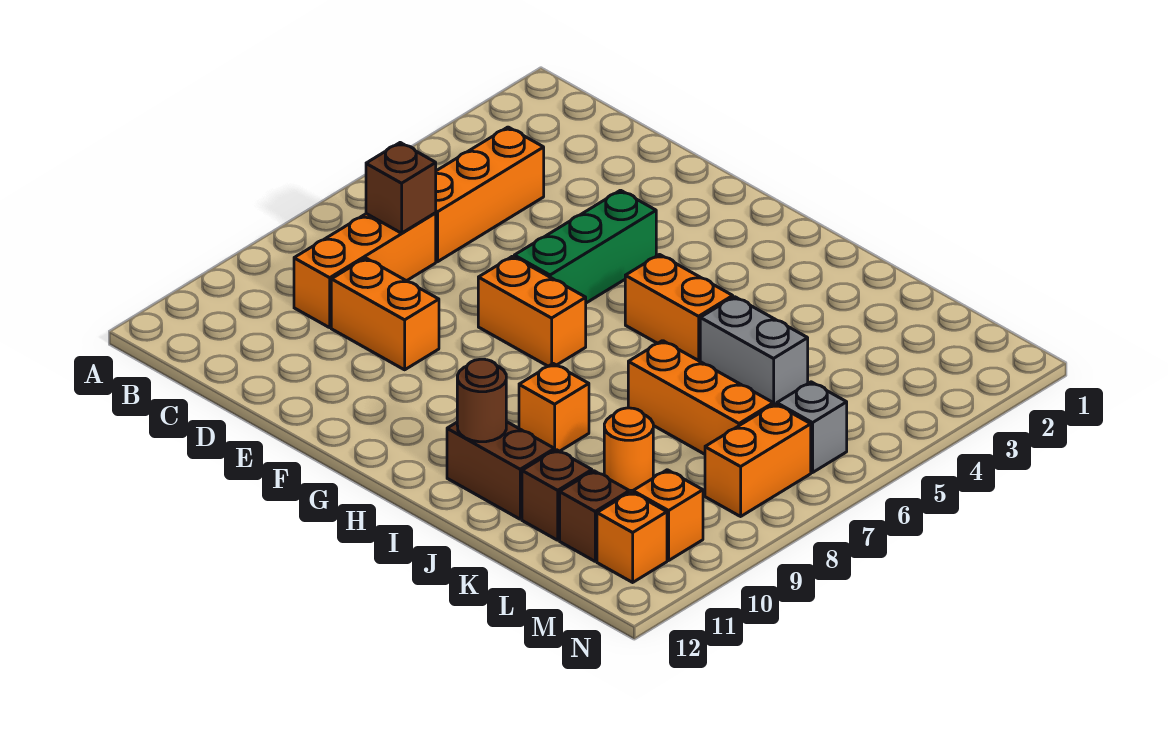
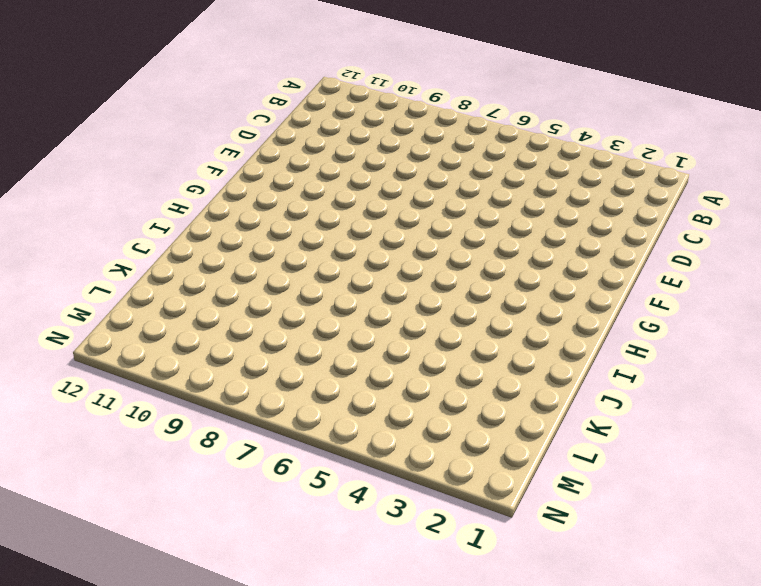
none -> orange 1x3 brick [436,127,544,262]
none -> orange 1x3 brick [294,213,436,328]
none -> orange 1x2 brick [331,258,439,370]

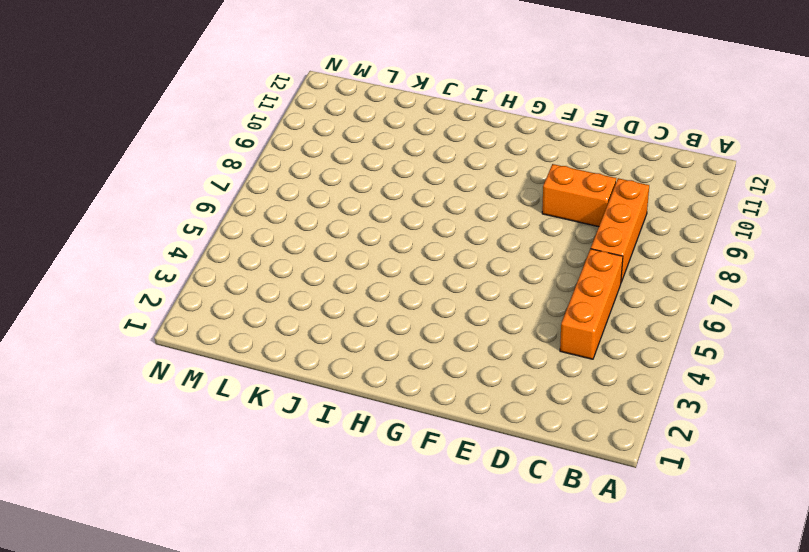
none -> green 1x3 brick [514,190,656,303]
none -> orange 1x2 brick [478,256,586,366]
none -> orange 1x2 brick [625,255,733,361]

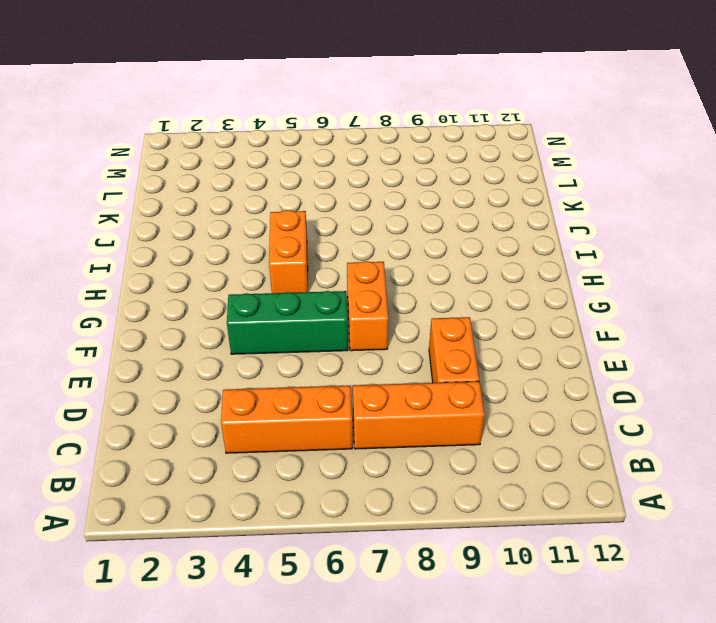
none -> orange 1x1 brick [519,364,589,451]
none -> brown 1x2 brick [447,422,554,519]
none -> grey 1x2 brick [700,297,808,405]

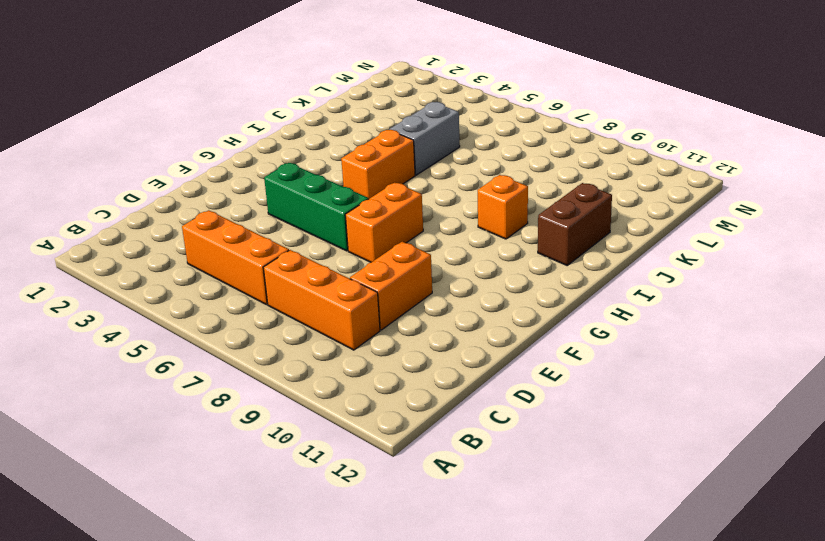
none -> orange 1x3 brick [628,341,774,454]
none -> orange 1x1 round brick [604,408,653,490]
none -> brown 1x1 brick [522,450,592,540]

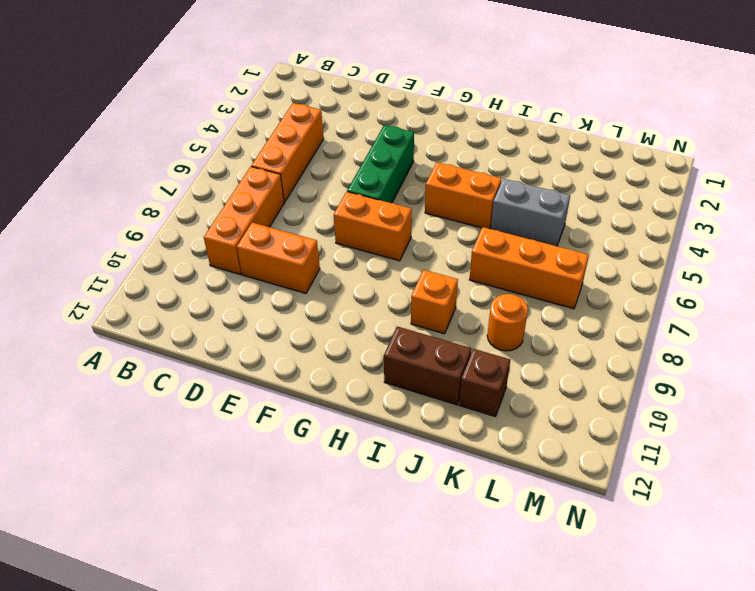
none -> brown 1x1 brick [560,471,629,561]
none -> grey 1x1 brick [777,382,847,473]
none -> orange 1x2 brick [705,404,811,516]

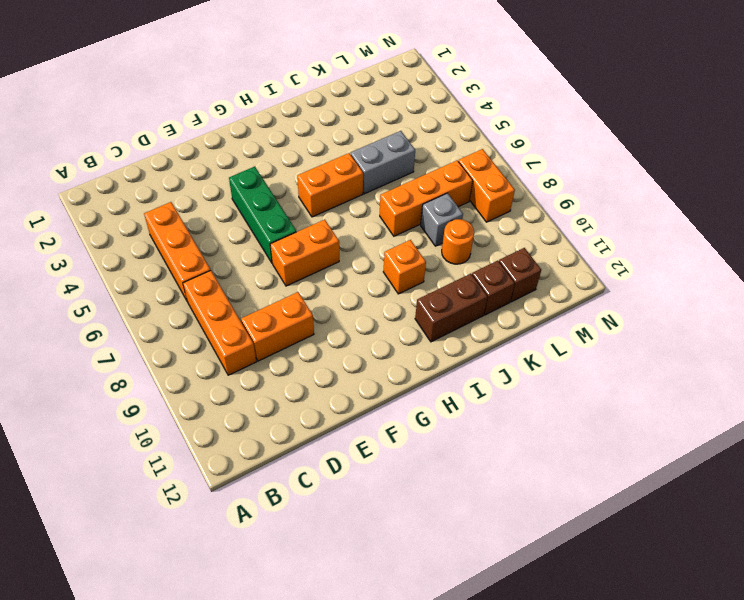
grey 1x1 brick [421,193,463,246] -> grey 1x1 brick moved to [777,382,847,473]
none -> orange 1x1 brick [633,470,703,560]
none -> orange 1x1 brick [597,492,667,582]
none -> brown 1x1 brick [366,143,436,233]

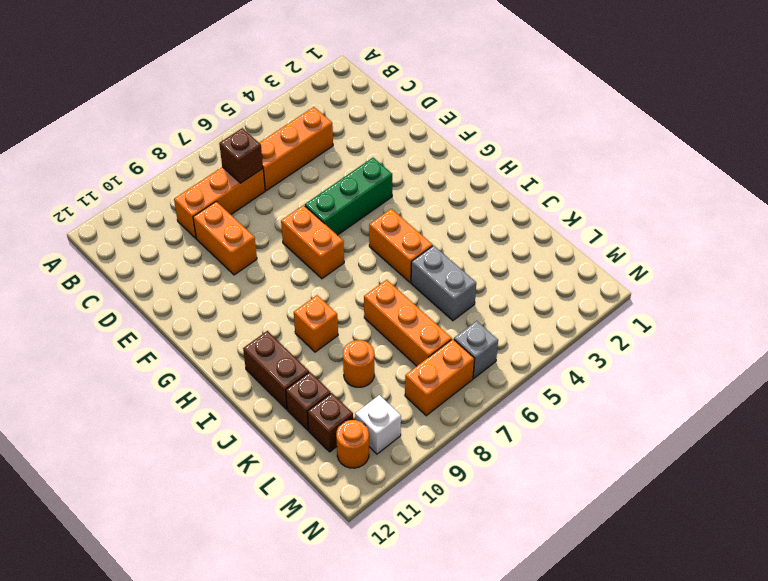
white 1x1 brick [355,395,401,454] -> orange 1x1 brick [633,470,703,560]
orange 1x1 round brick [336,420,369,468] -> orange 1x1 brick [597,492,667,582]
none -> brown 1x1 round brick [457,359,506,442]

